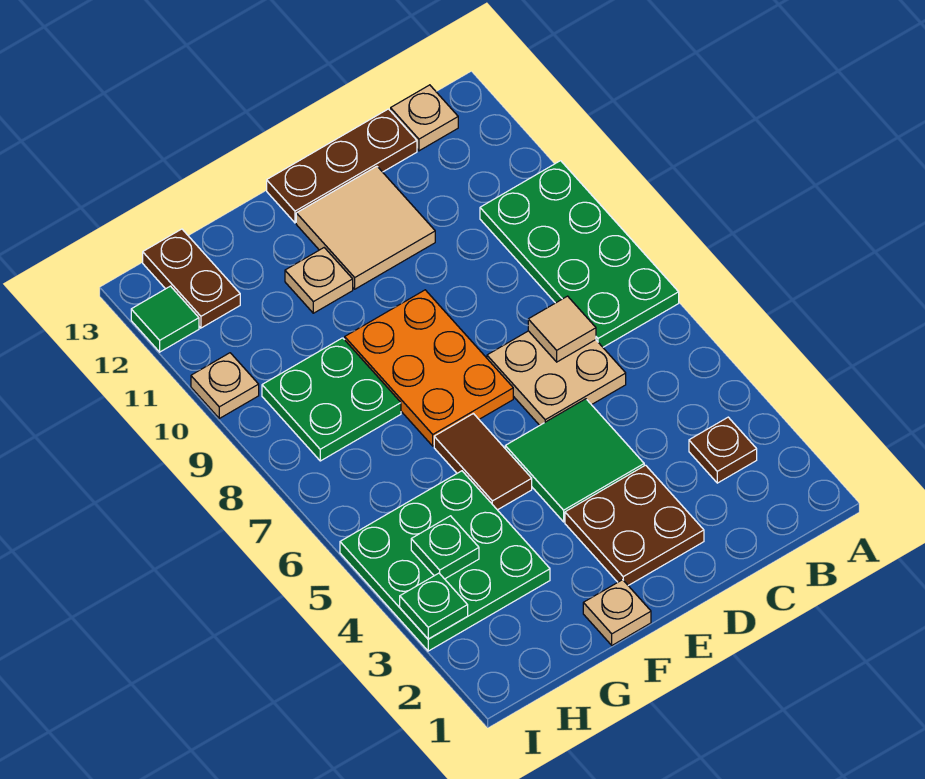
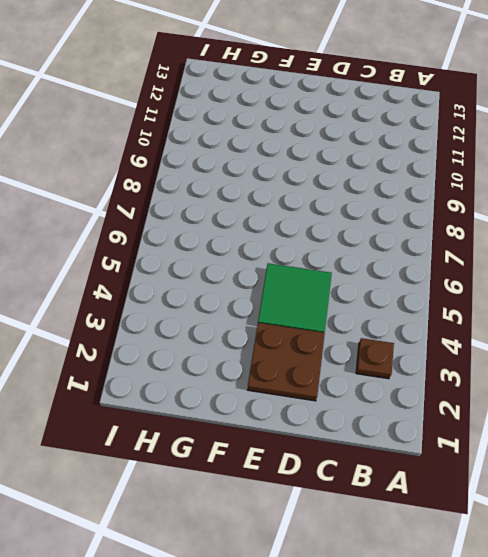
none -> green 2x4 plate [480,161,679,347]
none -> tan 1x1 plate [391,85,458,151]
none -> tan 2x2 plate [487,331,626,425]

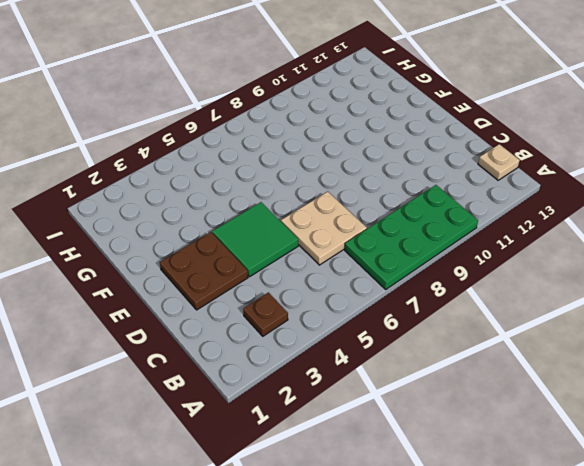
none -> brown 1x3 plate [267,109,417,223]
none -> tan 2x2 tile [296,166,435,289]
none -> orange 2x3 plate [345,290,513,446]

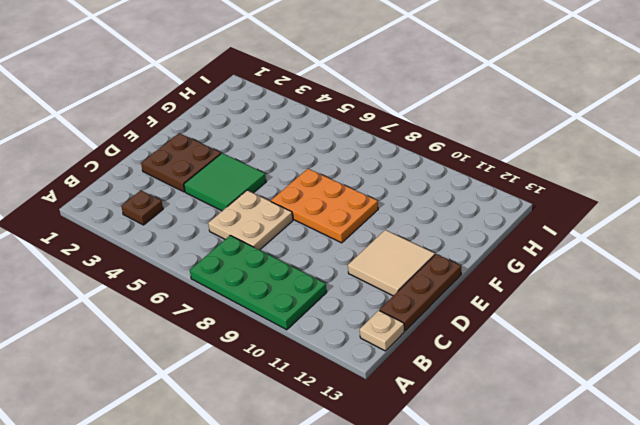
none -> tan 1x1 plate [583,580,651,645]
none -> brown 1x2 tile [434,414,532,510]
none -> tan 1x1 plate [285,248,353,313]

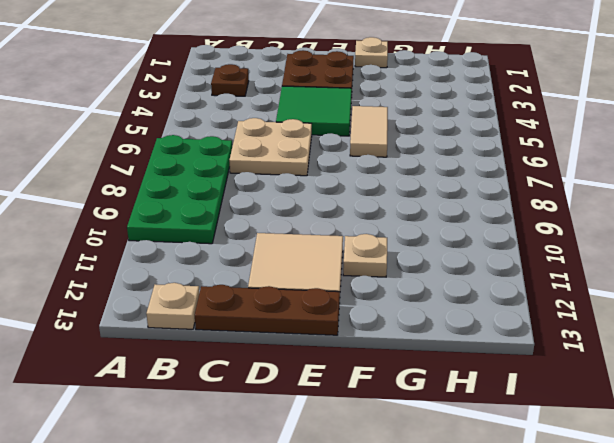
tan 1x2 tile [350,106,388,157] -> brown 1x2 tile [434,414,532,510]
none -> orange 2x3 plate [345,290,513,446]
none -> green 3x3 plate [340,471,550,651]
none -> green 2x2 plate [262,338,401,461]

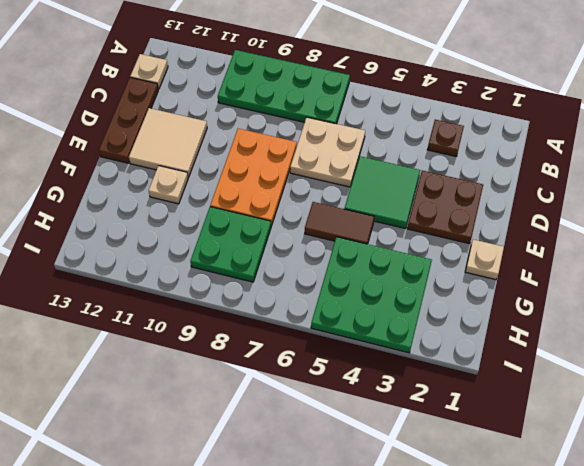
orange 2x3 plate [210,129,297,226] -> orange 2x3 plate turned to [345,290,513,446]
none -> brown 1x2 plate [143,229,240,328]
none -> tan 1x1 plate [191,353,259,418]
none -> green 1x1 tile [131,286,199,352]

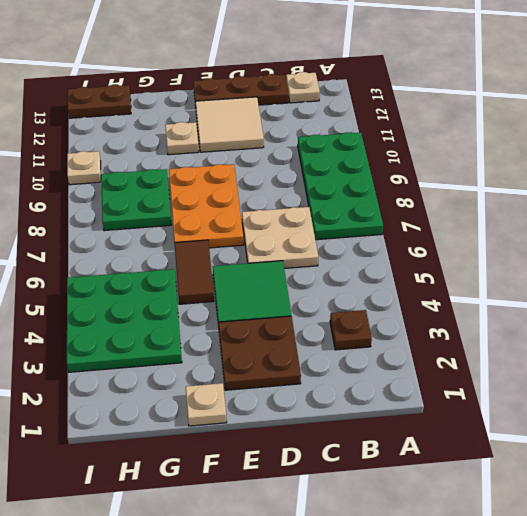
brown 1x2 plate [68,85,131,118] -> brown 1x2 plate turned to [143,229,240,328]
none -> green 1x1 tile [131,286,199,352]
none -> tan 1x1 tile [528,296,596,362]
none -> green 1x1 plate [411,516,479,579]

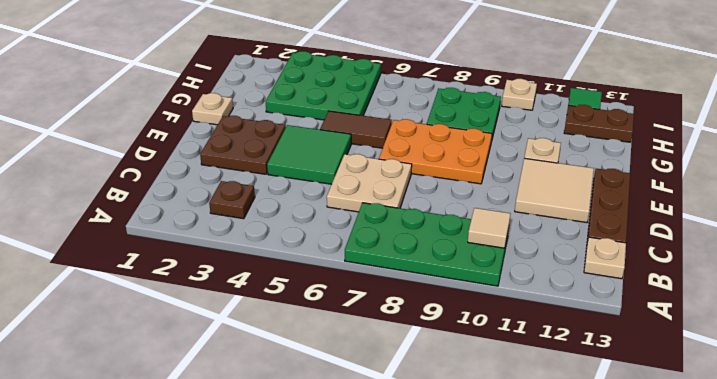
tan 1x1 tile [468,208,510,248] -> tan 1x1 tile moved to [528,296,596,362]
none -> green 1x1 plate [411,516,479,579]
none -> green 1x1 plate [400,573,468,639]

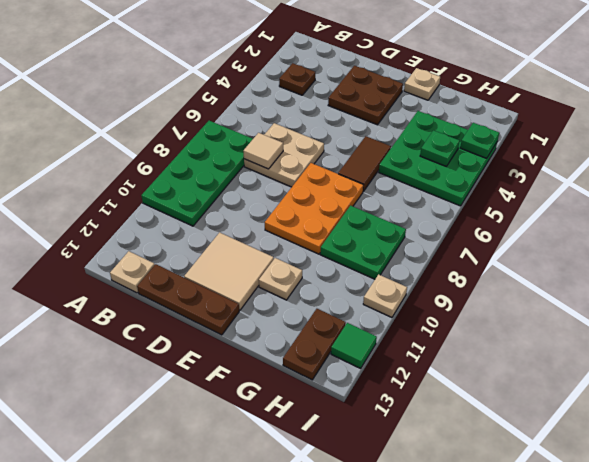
none -> green 2x2 tile [505,399,644,522]

